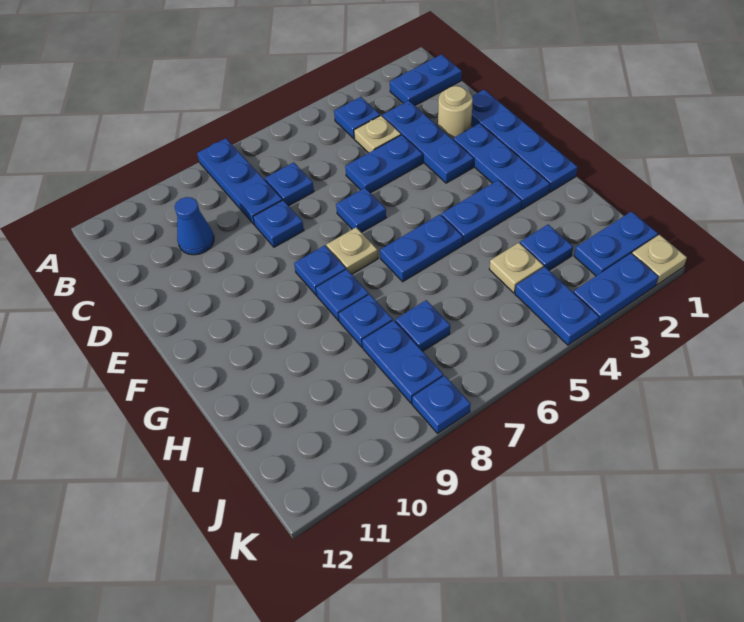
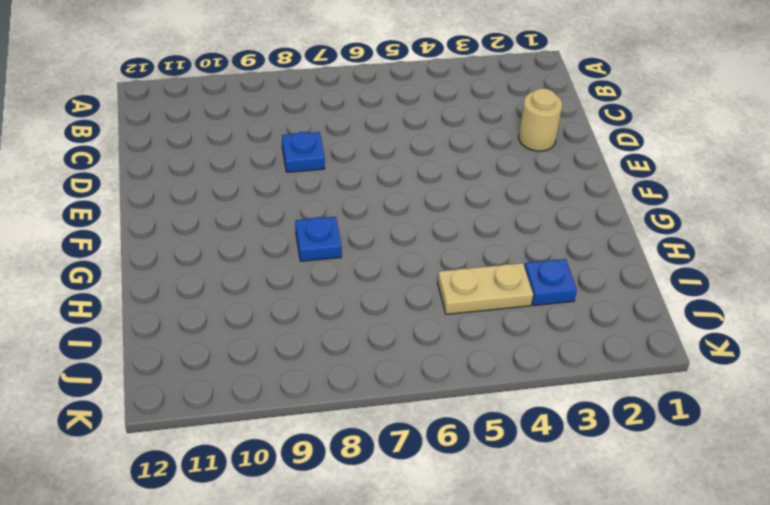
tan 1x2 plate [437,263,533,314] -> tan 1x1 plate [489,243,544,293]
none -> blue 1x3 plate [197,138,282,225]
none -> blue 1x2 plate [390,54,462,105]
none -> blue 1x1 plate [334,97,380,138]

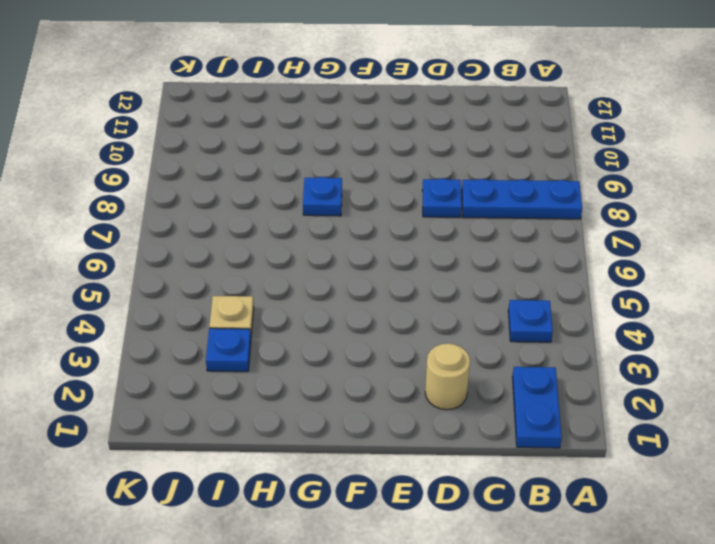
none -> blue 1x3 plate [382,101,474,183]
none -> tan 1x1 plate [354,116,401,153]
none -> blue 1x1 plate [265,162,314,206]

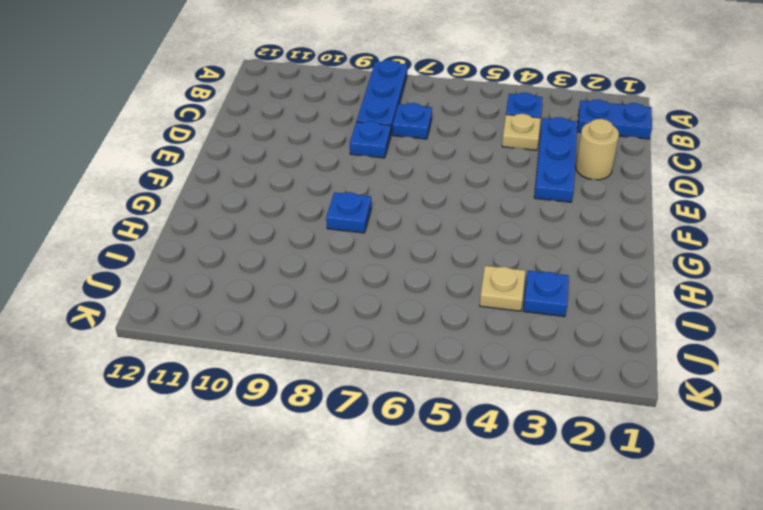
none -> blue 1x1 cone [174,197,214,255]
none -> blue 1x4 plate [471,90,577,192]
none -> blue 1x2 plate [345,135,423,193]

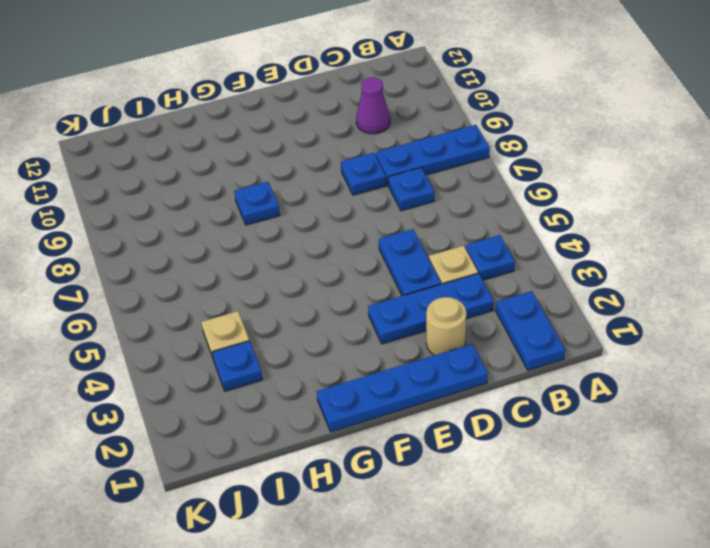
purple 1x1 cone [356,77,390,134] -> blue 1x1 cone [174,197,214,255]
none -> blue 1x3 plate [453,123,550,209]
none -> blue 1x1 plate [336,188,386,232]
none -> tan 1x1 plate [326,227,378,274]

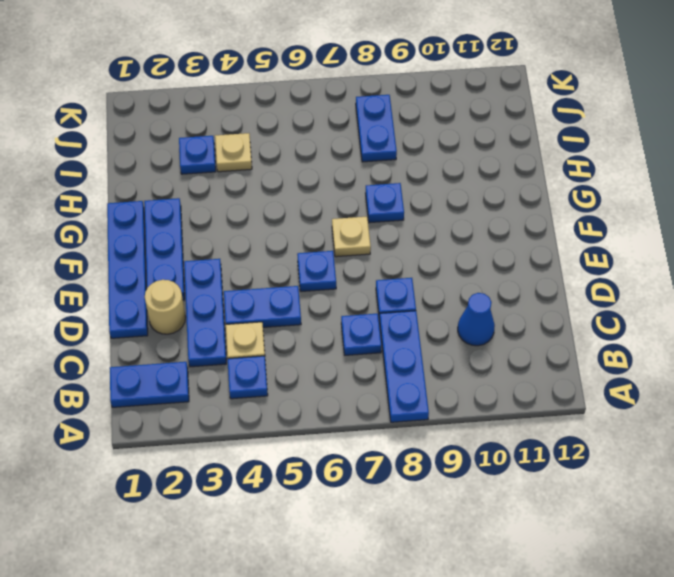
none -> blue 1x1 plate [294,245,346,295]
none -> blue 1x2 plate [441,180,521,244]
none -> blue 1x2 plate [380,215,463,282]

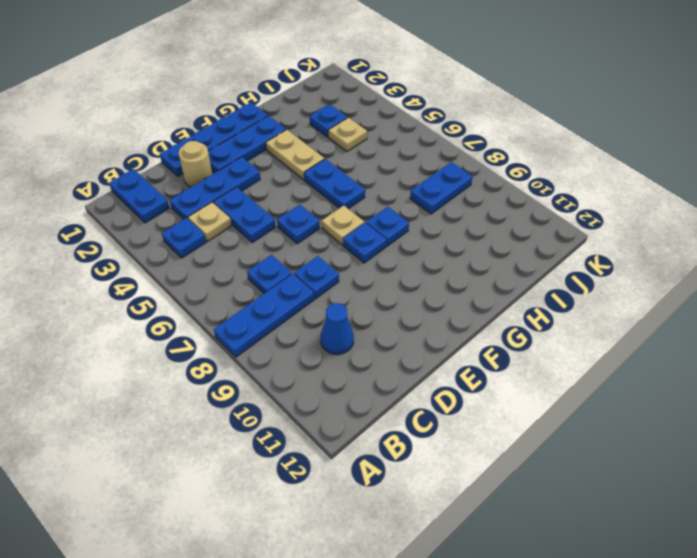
tan 1x2 plate [266,130,324,180] -> blue 1x2 plate [441,180,521,244]
none -> blue 1x1 plate [339,294,393,347]
none -> blue 1x1 plate [395,300,450,351]
none -> blue 1x2 plate [574,212,658,276]

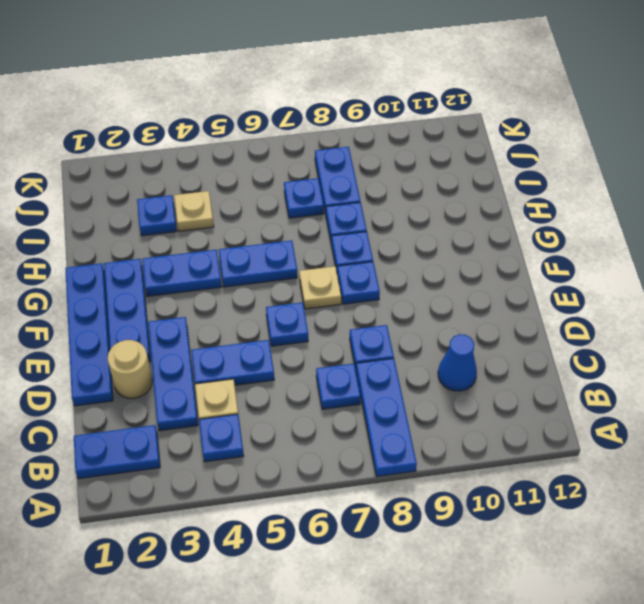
none -> blue 1x2 plate [574,212,658,276]
none -> blue 1x2 plate [515,267,599,345]
none -> tan 1x1 plate [632,235,687,285]

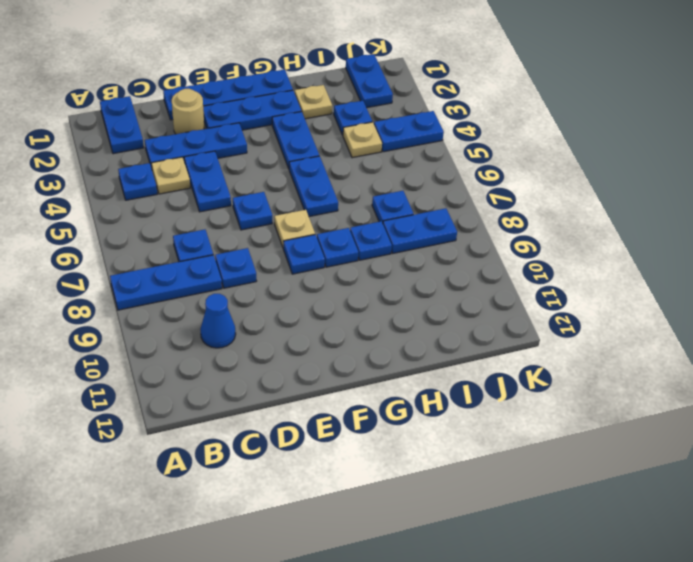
tan 1x1 plate [295,85,332,119] -> tan 1x1 plate moved to [632,235,687,285]
none -> blue 1x2 plate [573,253,658,325]
none -> blue 1x1 plate [412,376,470,433]

